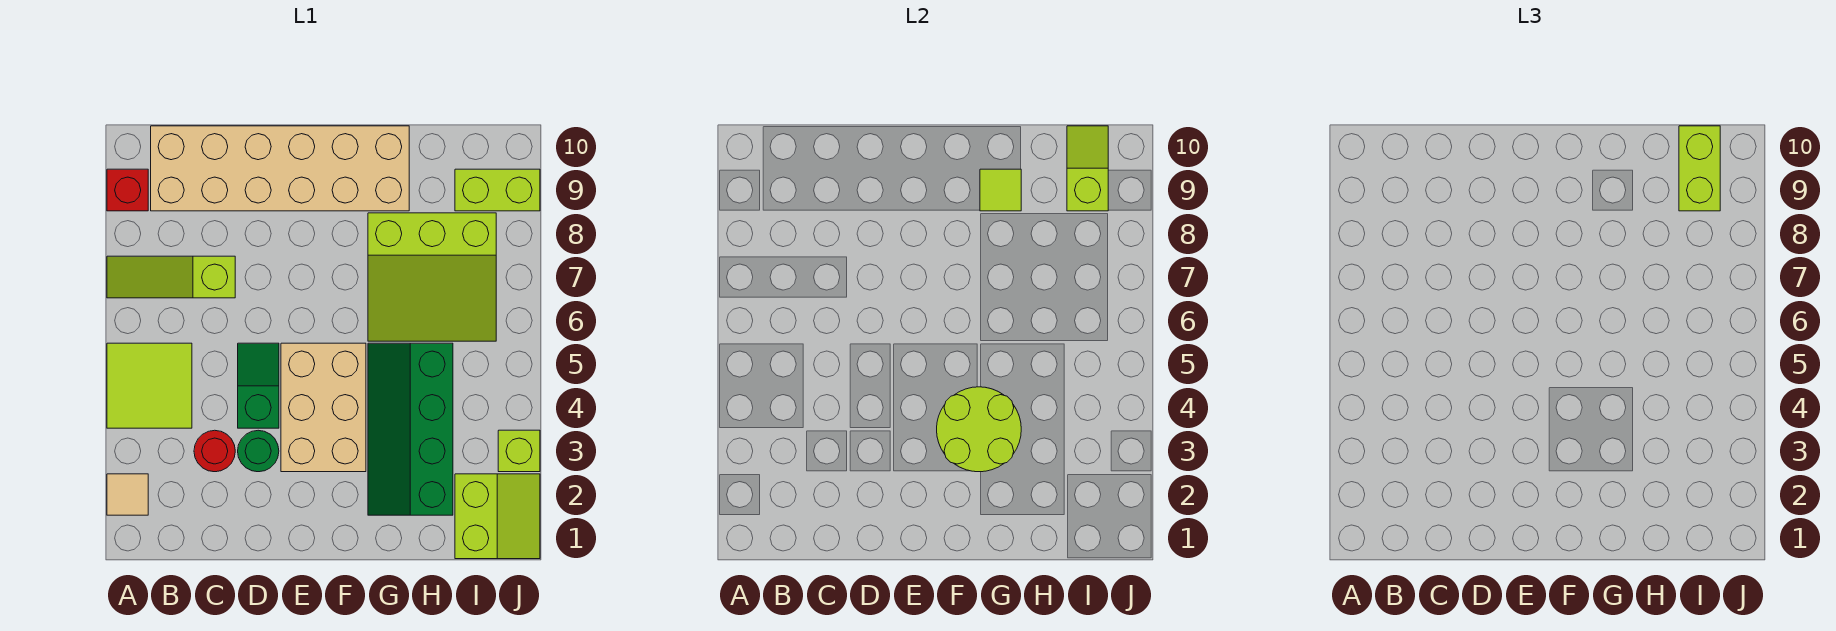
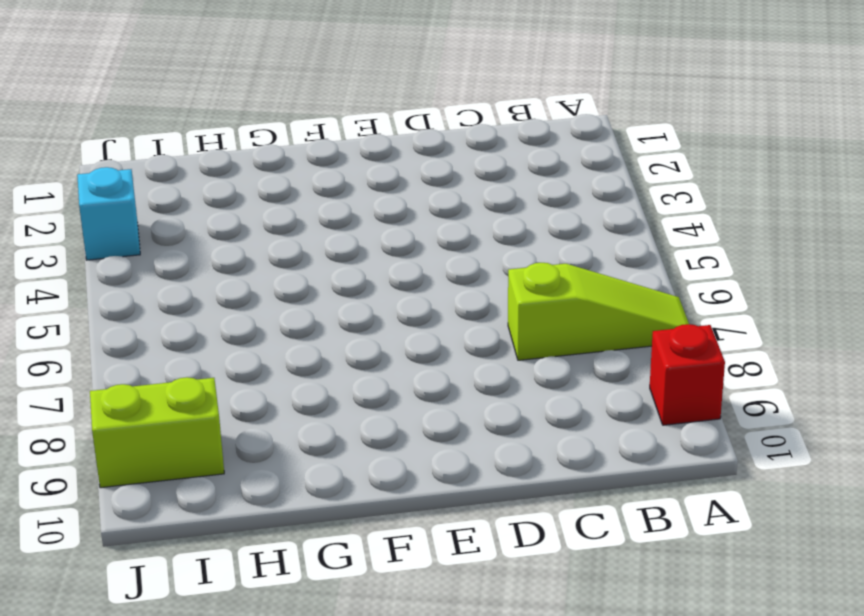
cyan 1x1 brick [77,167,140,260] -> lime 1x1 brick [498,430,540,472]
none -> tan 1x1 tile [107,474,148,515]
none -> lime 2x2 tile [107,343,192,428]
none -> tan 2x6 brick [151,126,409,211]

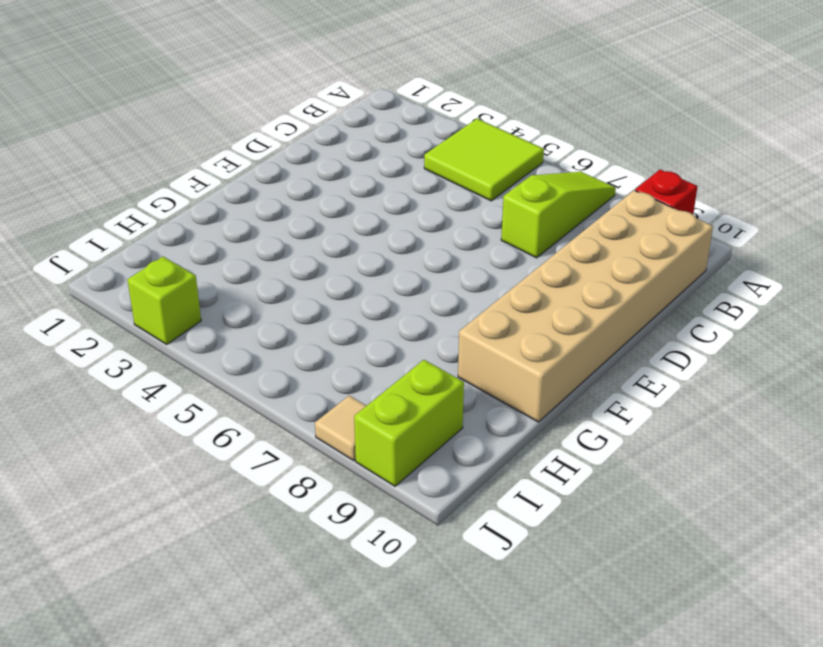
tan 1x1 tile [315,396,366,461] -> tan 1x1 tile moved to [107,474,148,515]
none -> red 1x1 round brick [194,430,235,472]
none -> green 1x1 round brick [238,430,279,472]
none -> green 1x2 slope [238,343,279,428]

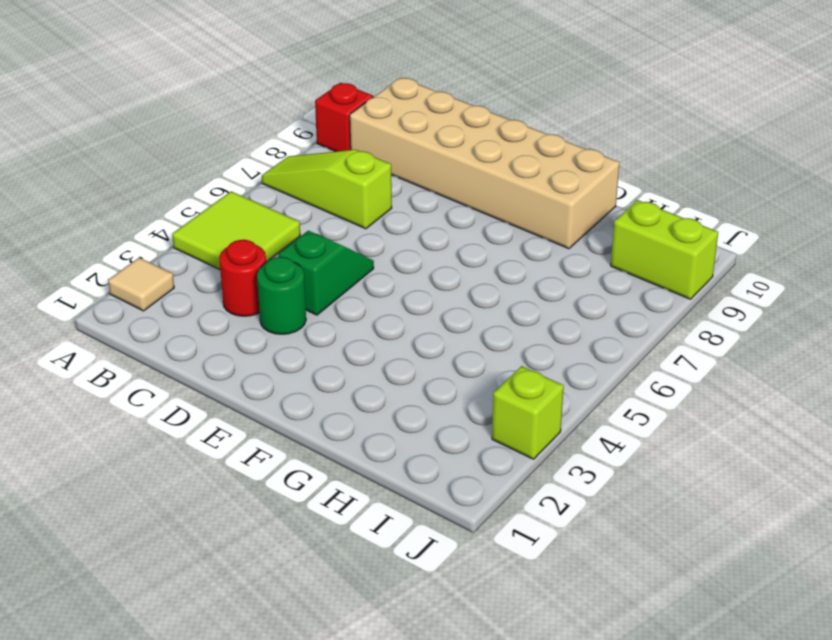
none -> tan 2x3 brick [281,343,366,472]
none -> green 2x4 slope [368,343,453,515]
none -> lime 3x3 slope [368,213,496,341]

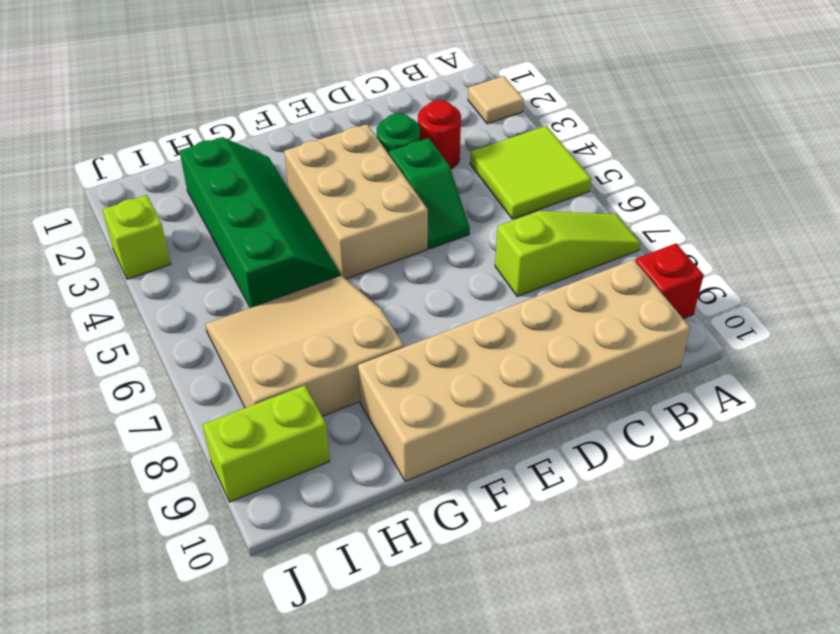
tan 3x3 slope [205,275,404,416] -> lime 3x3 slope [368,213,496,341]
none -> lime 2x2 slope [455,474,540,559]
none -> lime 2x2 round brick [937,387,1021,472]
none -> lime 1x1 tile [980,169,1021,211]

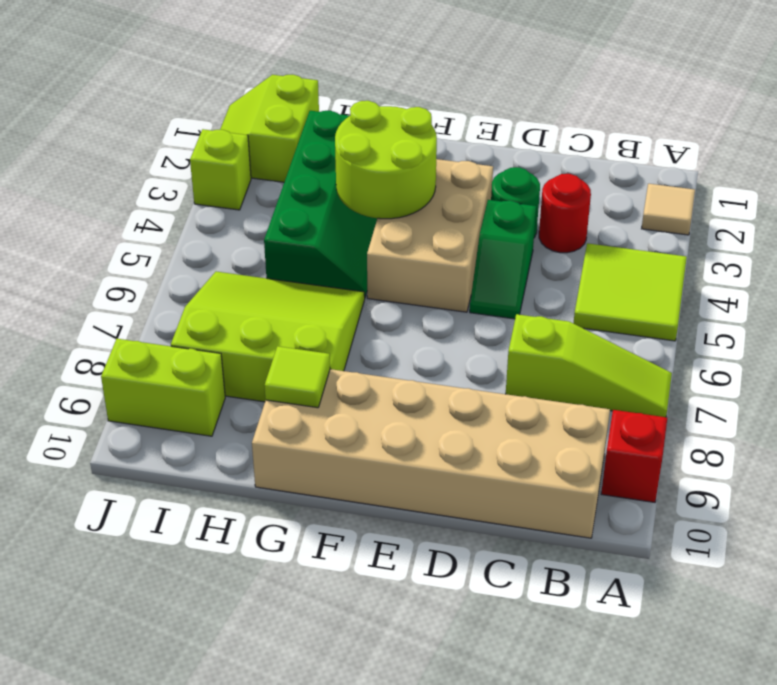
none -> lime 1x2 slope [1067,126,1108,211]
none -> lime 1x2 brick [1679,126,1720,211]

